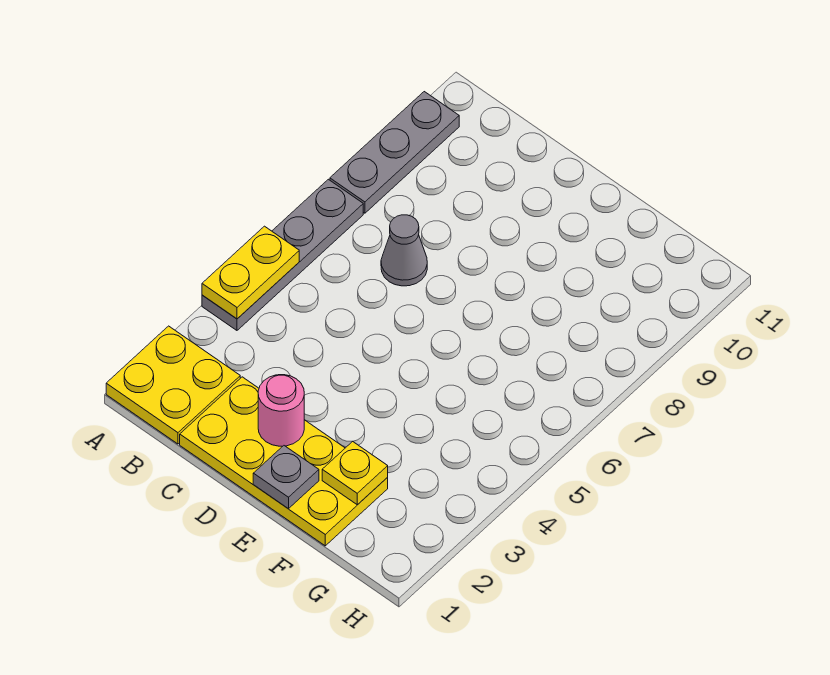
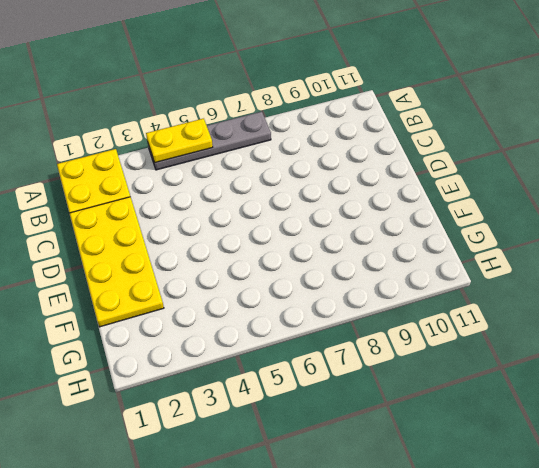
none -> grey 1x3 plate [330,92,459,213]
none -> grey 1x1 cone [381,215,427,286]

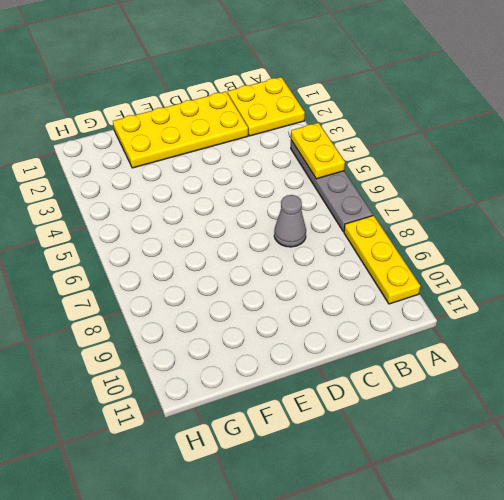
yellow 1x3 plate [344,215,420,304] -> grey 1x3 plate [330,92,459,213]
none -> pink 1x1 round brick [258,375,304,446]
none -> grey 1x1 plate [253,446,319,509]

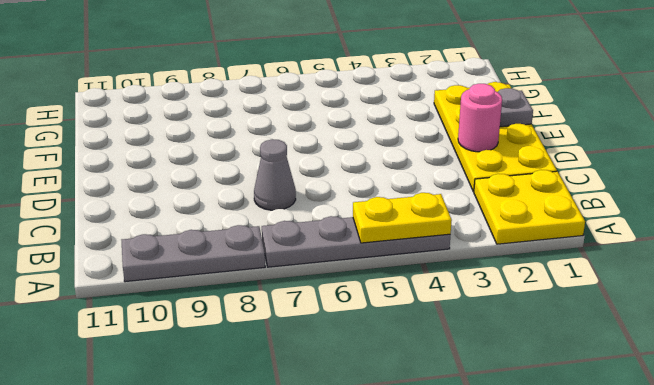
none -> yellow 1x1 plate [322,441,388,505]

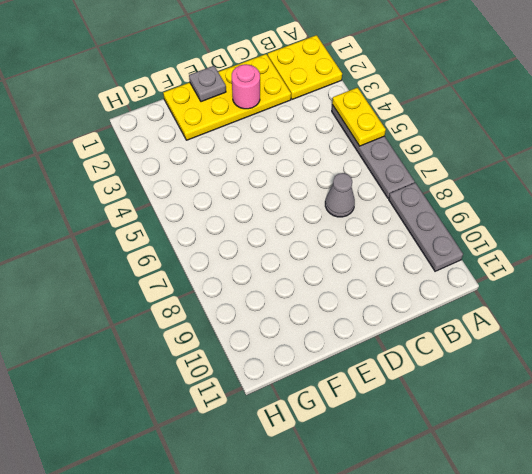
none -> yellow 1x1 plate [322,441,388,505]

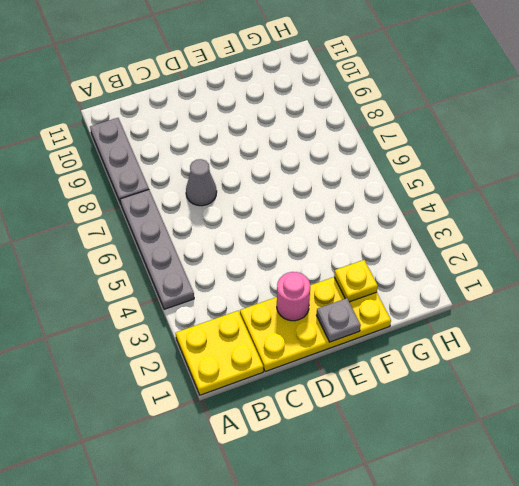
none -> yellow 1x2 plate [202,226,299,319]

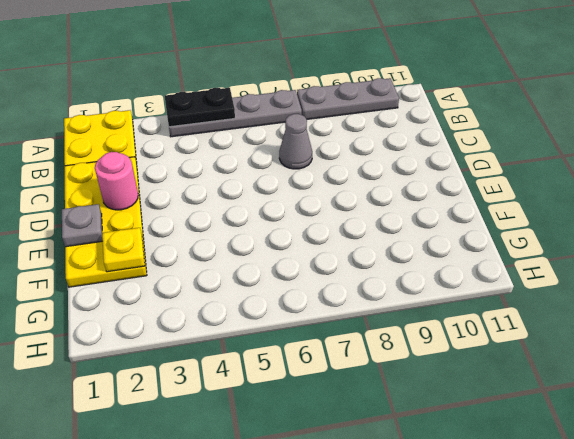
black 1x2 plate [165,88,235,127] -> yellow 1x2 plate [202,226,299,319]

